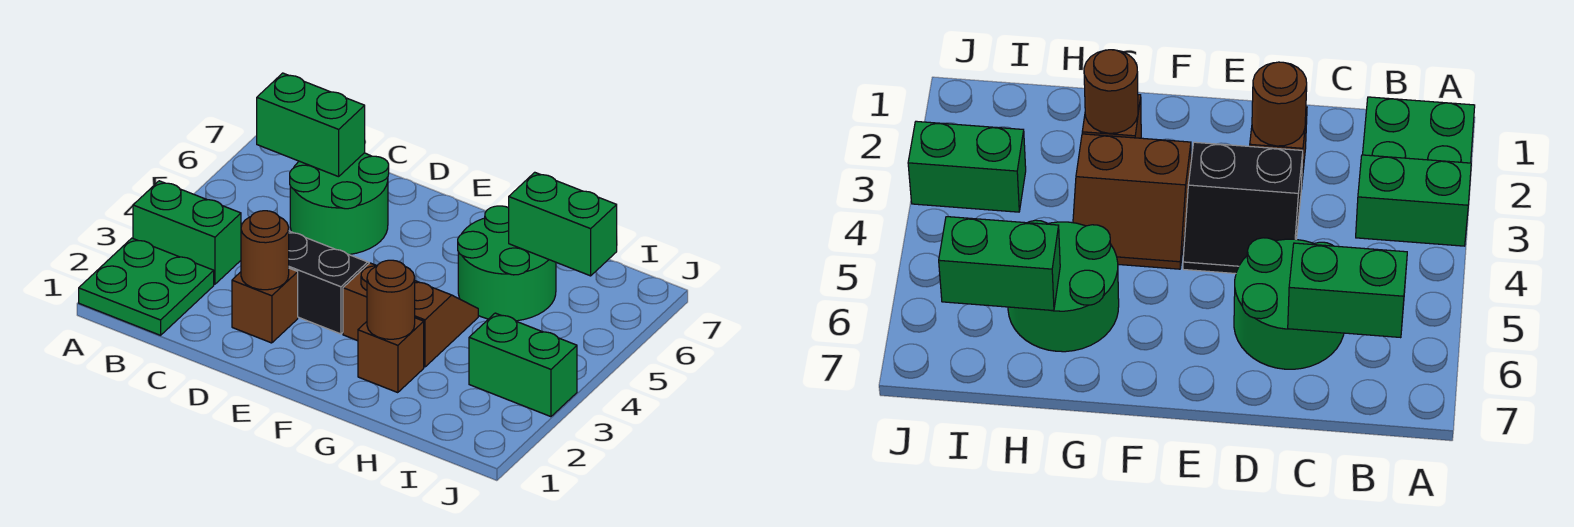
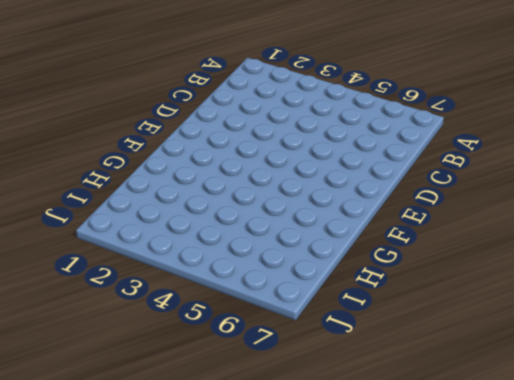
none -> green 2x2 plate [79,238,214,335]
none -> green 1x2 brick [133,181,241,284]
none -> green 2x2 round brick [290,153,389,255]

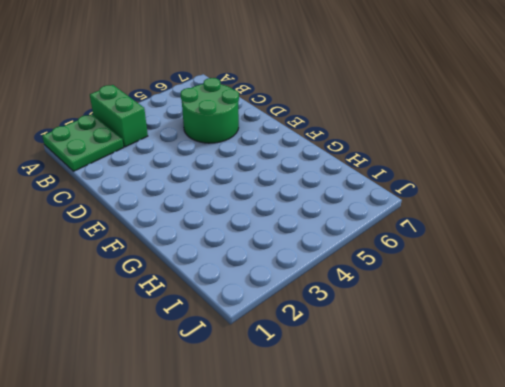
none -> brown 1x1 brick [232,268,298,343]
none -> black 2x2 slope [289,231,369,334]
none -> brown 2x2 slope [343,263,478,367]

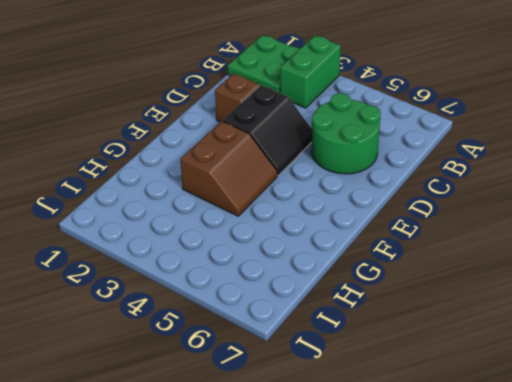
none -> brown 1x1 brick [358,318,424,393]
none -> green 2x2 round brick [458,206,556,321]
none -> green 1x2 brick [469,313,577,417]

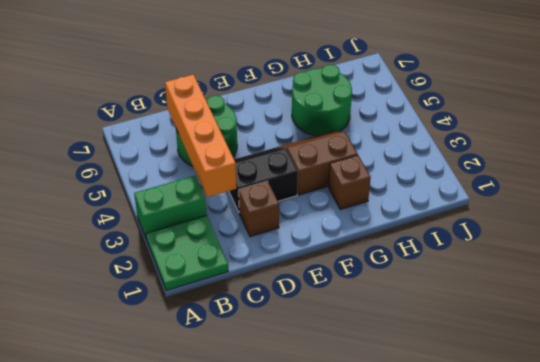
orange 1x4 brick [165,75,237,197] -> green 1x2 brick [257,73,365,177]
none -> green 1x2 brick [469,313,577,417]
none -> brown 1x1 round brick [241,211,289,290]
none -> brown 1x1 round brick [367,260,415,339]

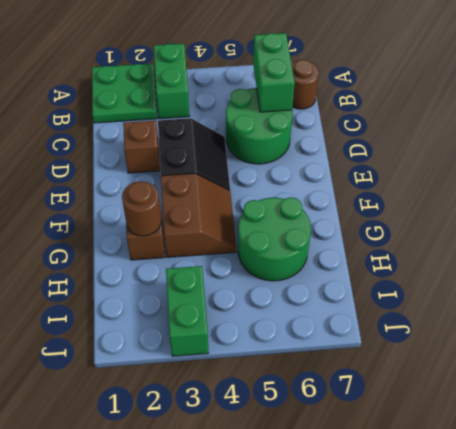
brown 1x1 round brick [292,60,319,109] -> brown 1x1 round brick moved to [241,211,289,290]
none -> green 1x2 brick [509,172,617,276]

